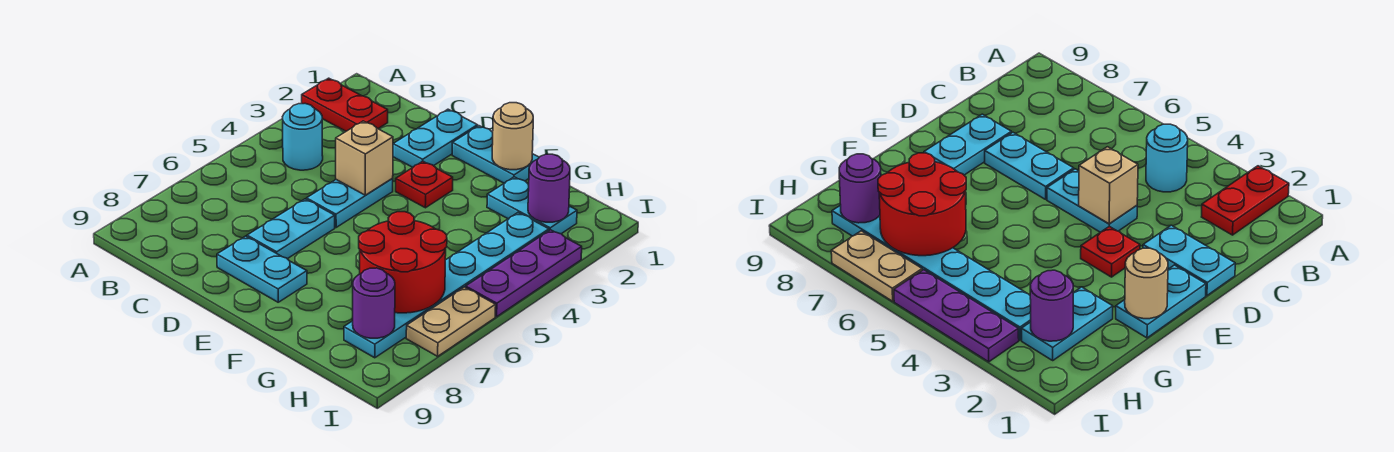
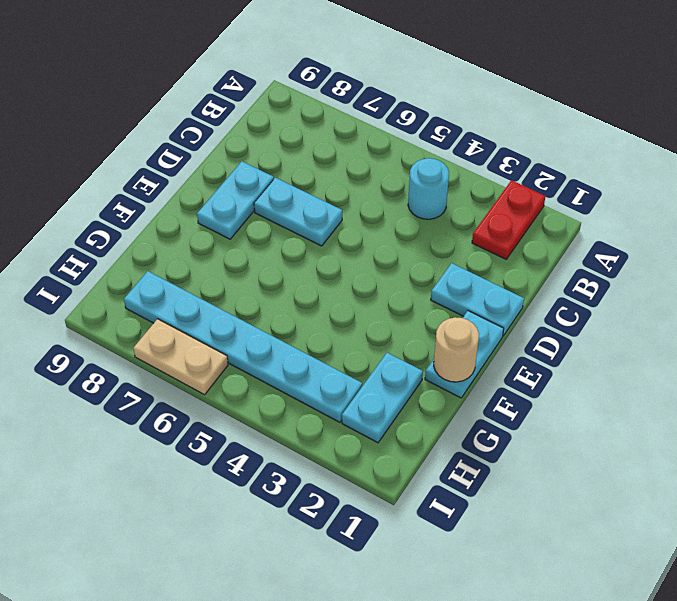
none -> cyan 1x2 plate [306,178,393,227]
none -> red 1x1 plate [396,161,453,208]
none -> purple 1x3 plate [466,230,582,317]

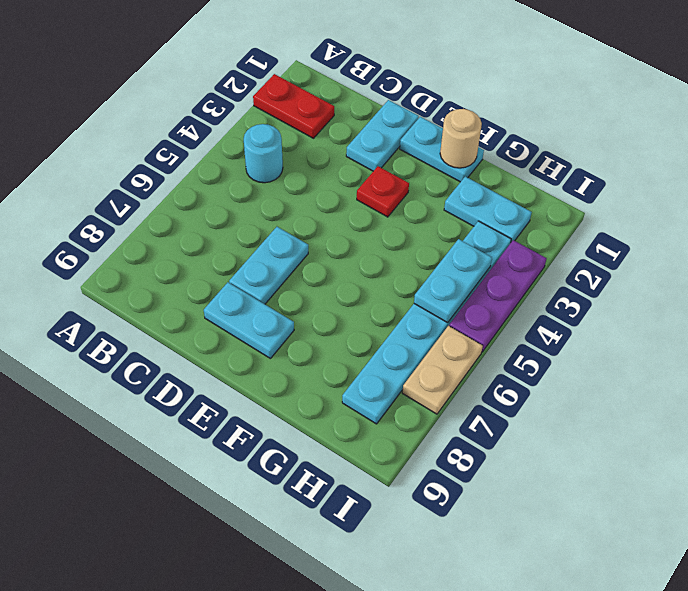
cyan 1x2 plate [414,239,492,323] -> cyan 1x2 plate moved to [306,178,393,227]
none -> tan 1x1 brick [336,121,393,195]
none -> red 2x2 round brick [359,212,447,313]
none -> purple 1x1 round brick [528,154,570,222]

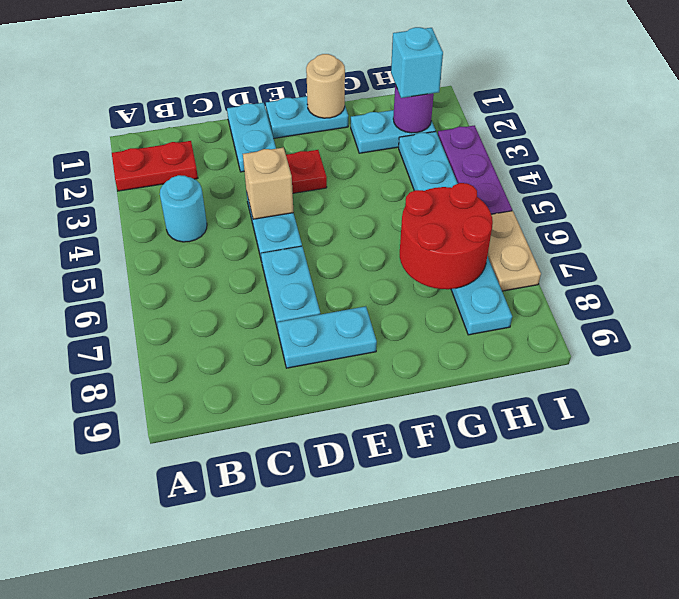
cyan 1x1 brick [391,27,443,98] -> none
none -> purple 1x1 round brick [353,268,395,338]

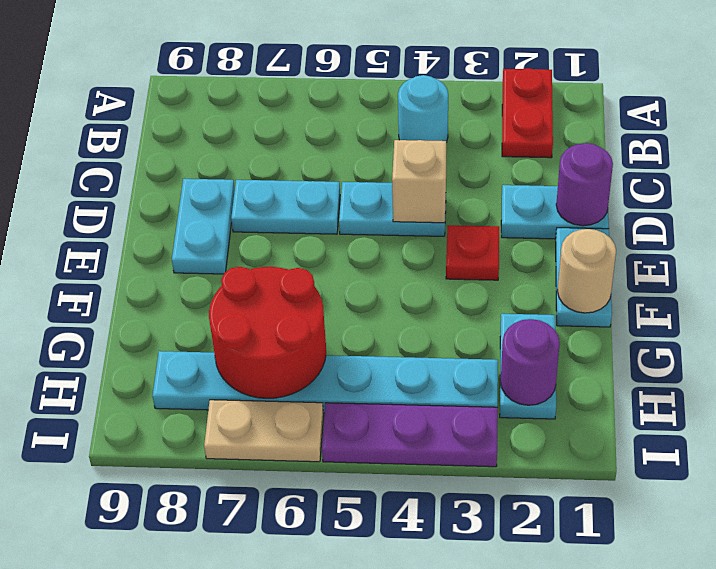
purple 1x1 round brick [556,143,613,226] -> purple 1x1 round brick moved to [353,268,395,338]

